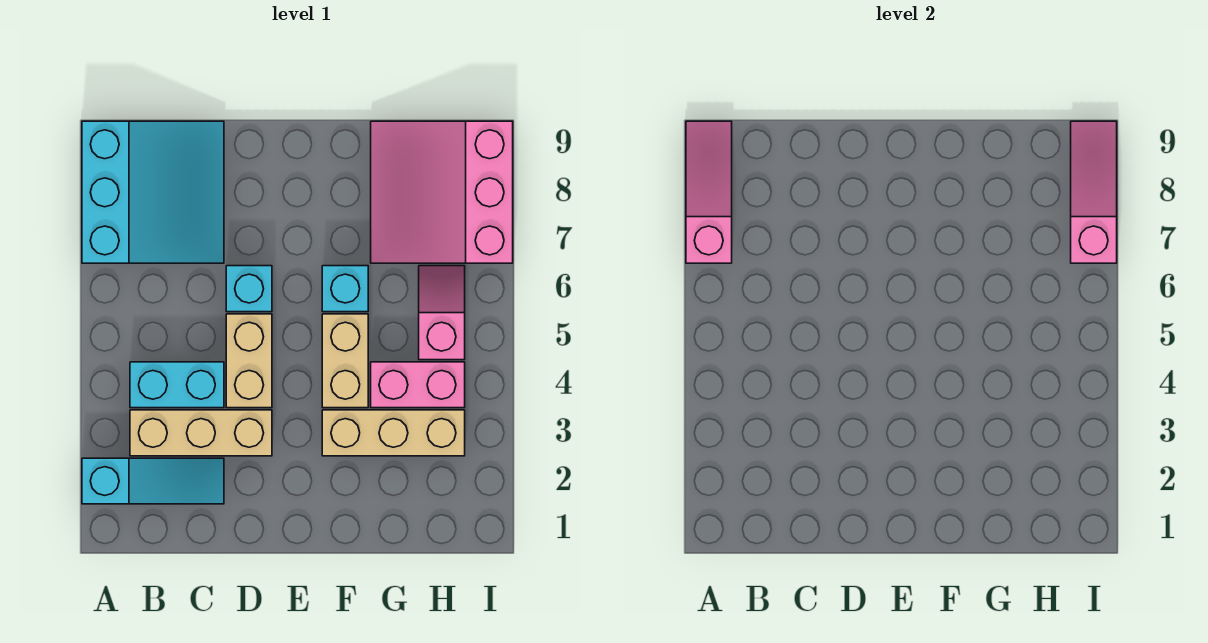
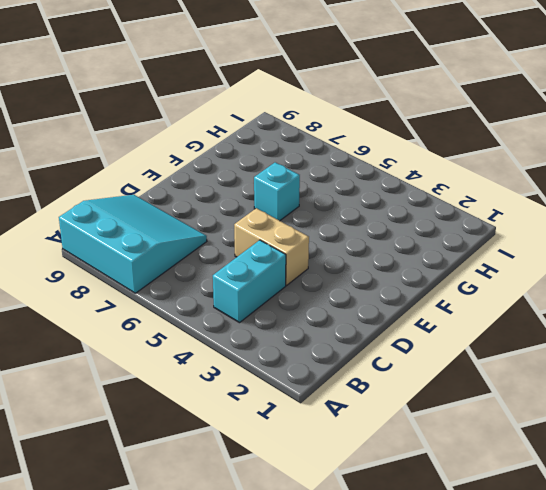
none -> cyan 1x3 slope [82,458,224,504]
none -> tan 1x3 brick [130,410,272,456]
none -> cyan 1x1 brick [226,266,272,312]

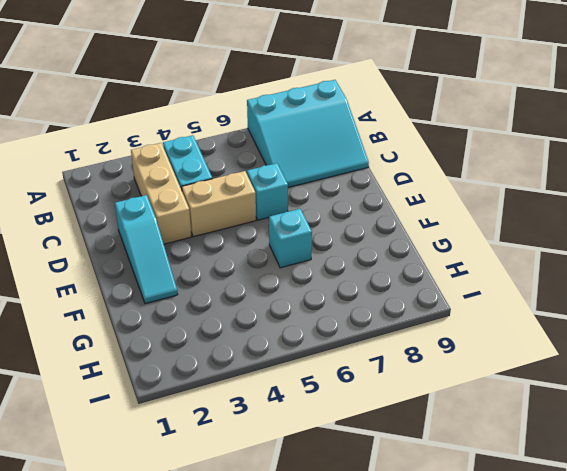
cyan 1x3 slope [115,195,178,304] -> cyan 1x3 slope moved to [82,458,224,504]
none -> tan 1x3 brick [322,410,465,456]
none -> tan 1x2 brick [322,314,368,408]
none -> pink 1x2 brick [371,362,465,408]

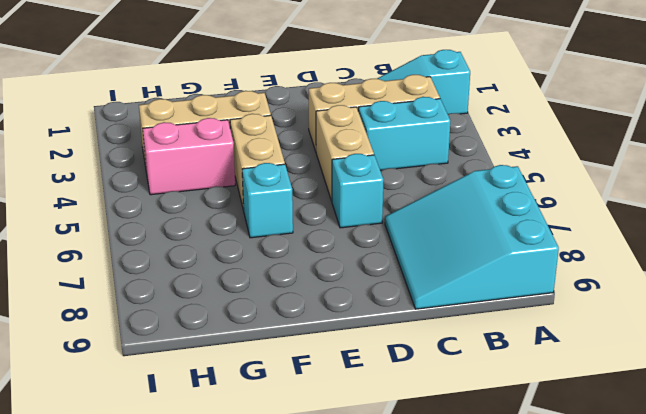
none -> pink 3x3 slope [371,121,513,263]
none -> pink 1x2 slope [419,266,465,360]
none -> pink 1x3 slope [686,121,732,263]

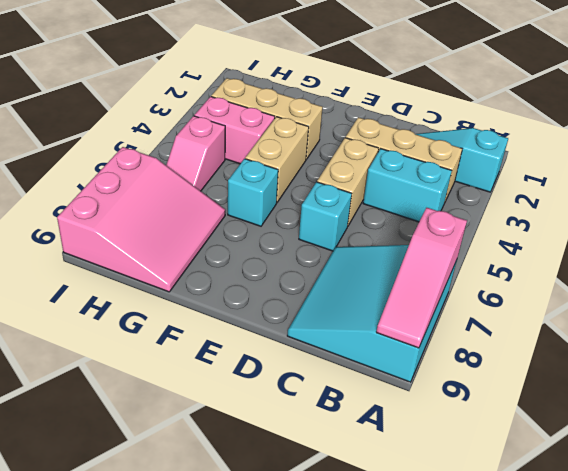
none -> pink 1x3 slope [1071,121,1117,263]

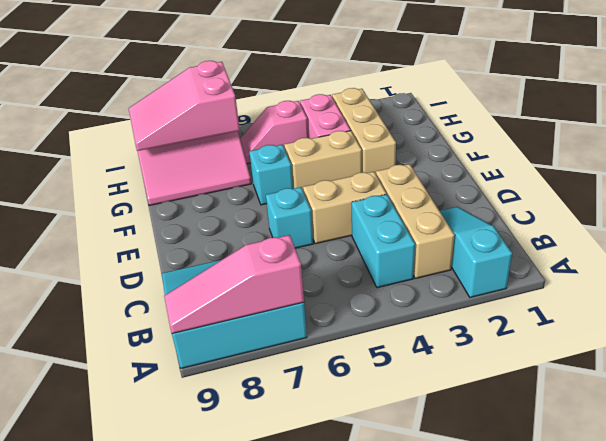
pink 2x3 slope [129,61,240,151] -> pink 1x3 slope [1071,121,1117,263]

